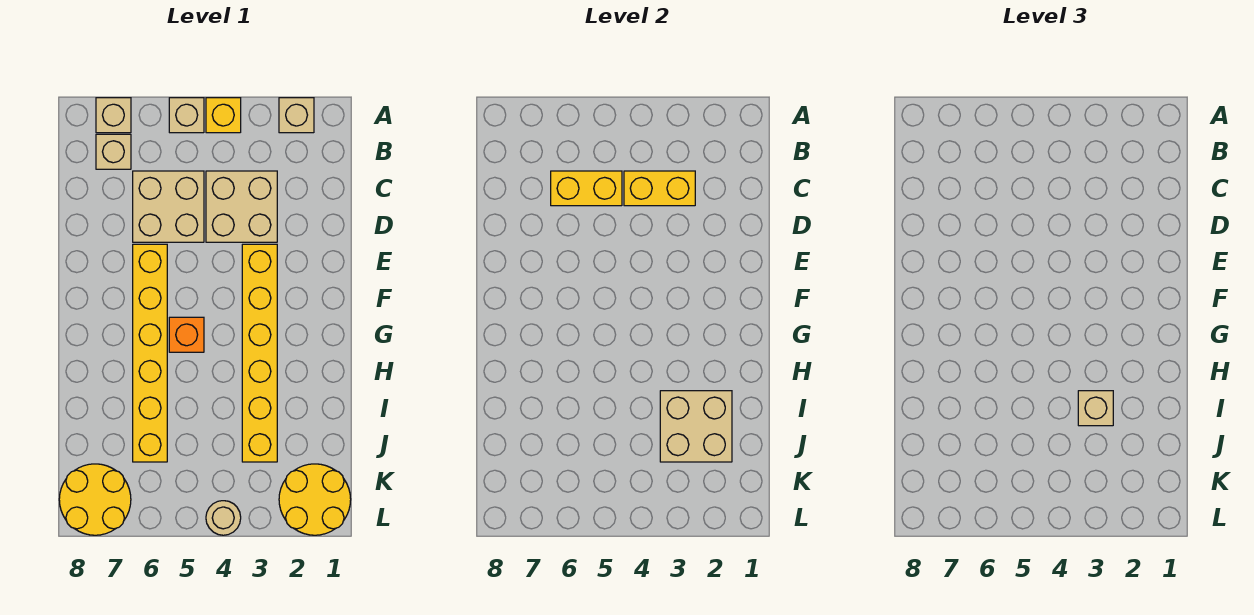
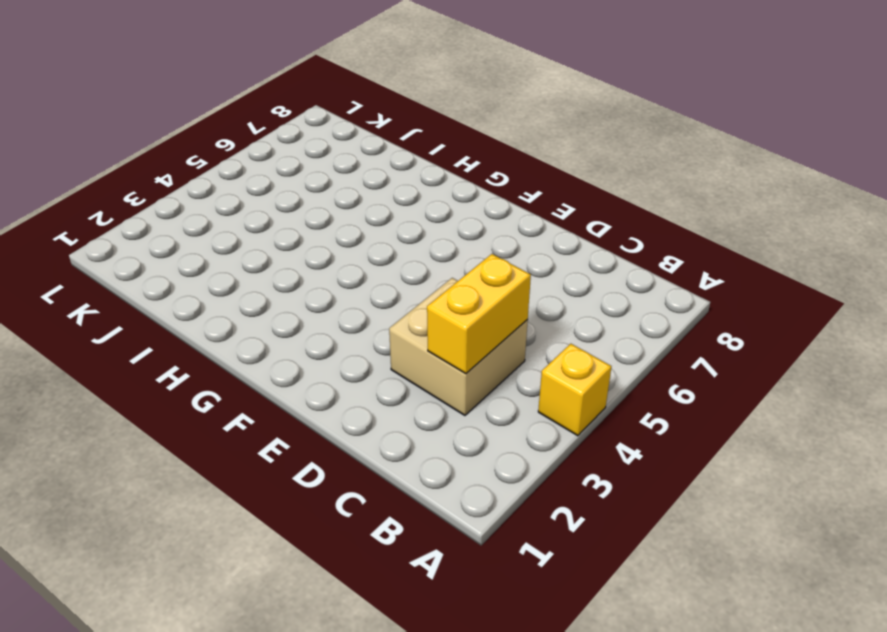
none -> tan 1x1 brick [279,98,314,133]
none -> tan 1x1 brick [169,98,204,133]
none -> tan 1x1 brick [96,98,131,133]

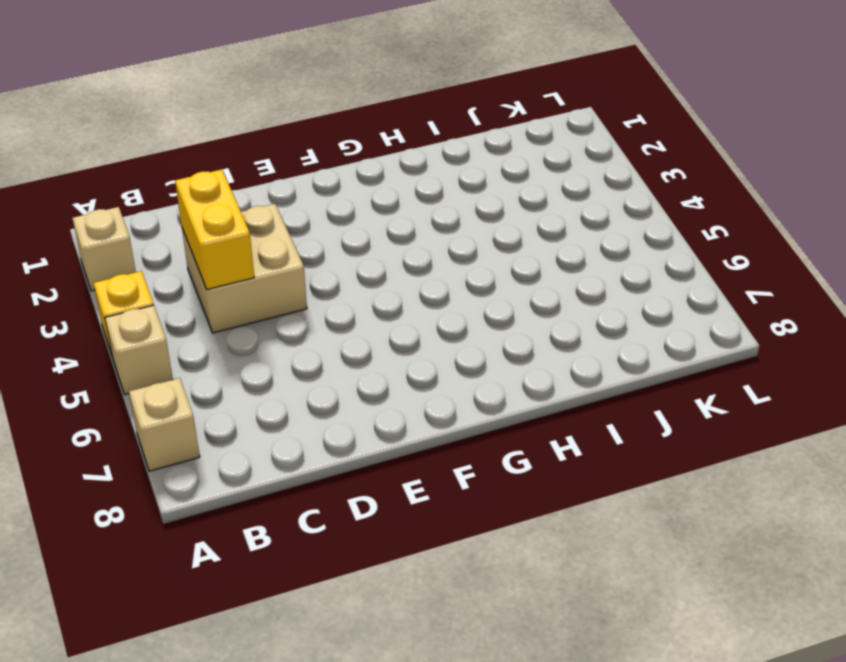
none -> tan 1x1 brick [96,134,131,169]
none -> tan 2x2 brick [133,171,204,242]
none -> yellow 1x6 brick [242,244,277,462]

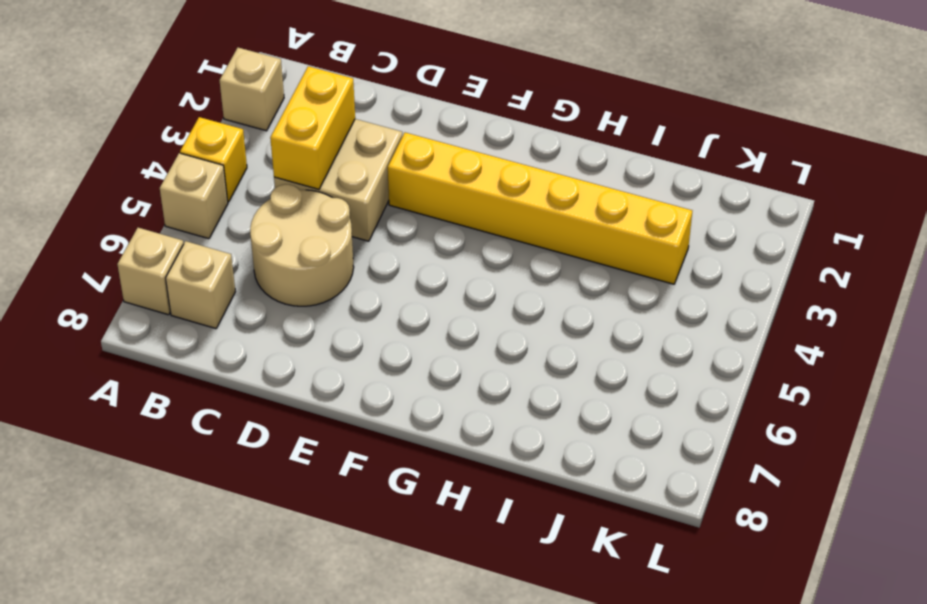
tan 2x2 round brick [250,184,354,306] -> tan 2x2 brick [133,171,204,242]
none -> yellow 1x6 brick [133,244,167,462]
none -> orange 1x1 brick [169,317,204,352]
none -> yellow 2x2 round brick [279,464,351,535]

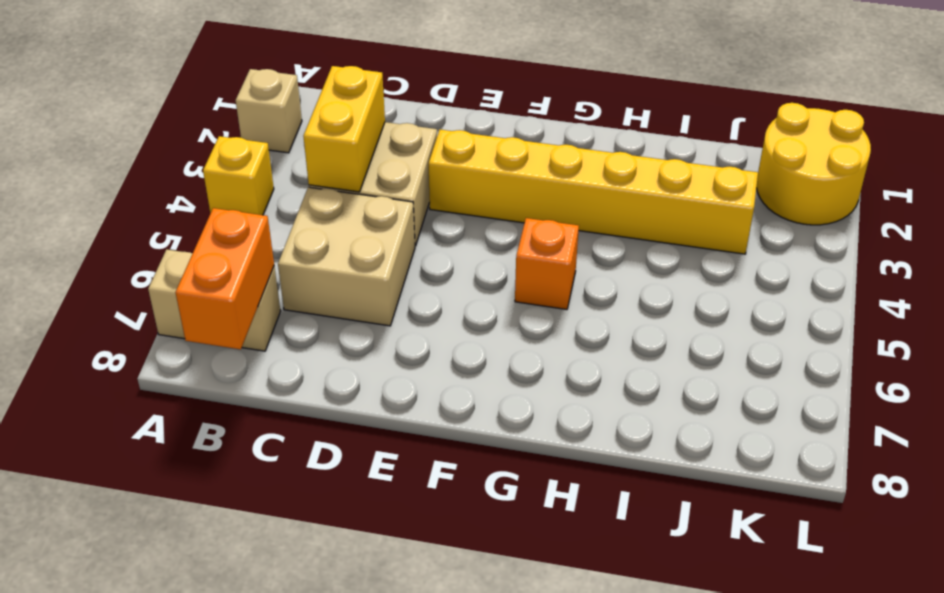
orange 1x2 brick [175,208,274,349] -> none
none -> tan 1x1 brick [169,98,204,133]
none -> yellow 1x6 brick [133,244,167,462]
none -> yellow 2x2 round brick [59,464,131,535]

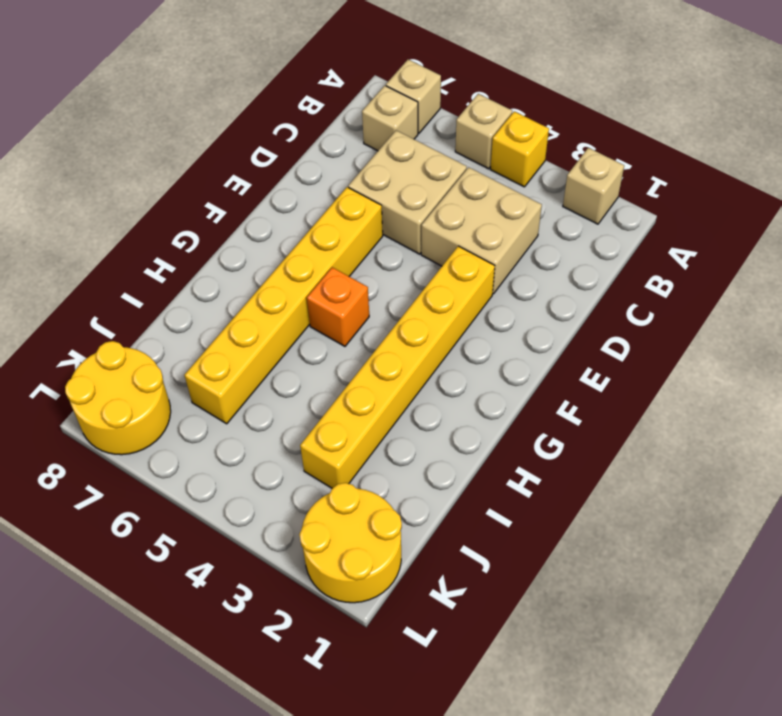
none -> tan 1x1 round brick [206,501,241,535]
none -> yellow 1x2 brick [624,171,695,206]
none -> yellow 1x2 brick [551,171,622,206]

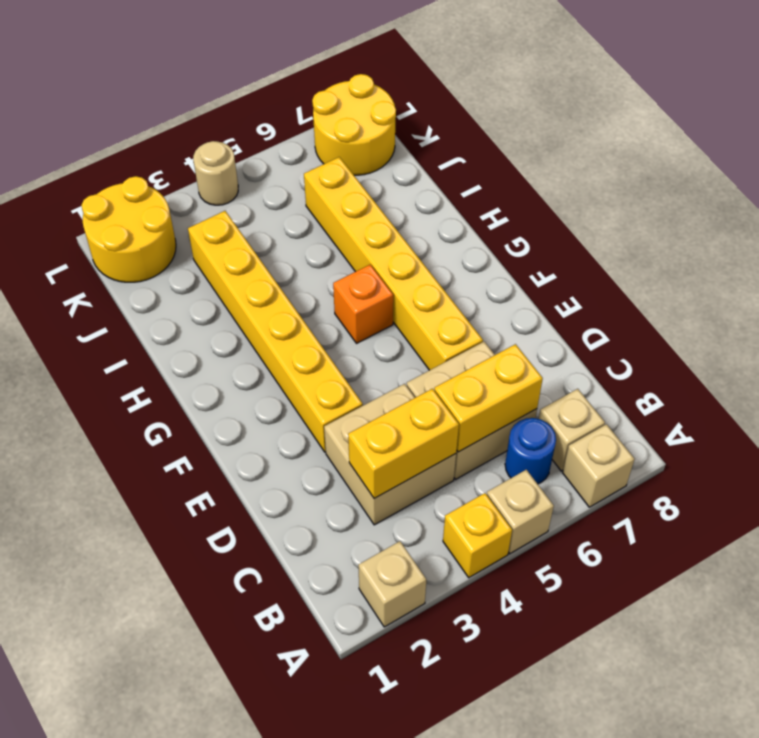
blue 1x1 round brick [505,418,556,484] -> none
none -> tan 2x2 brick [660,391,732,462]
none -> tan 1x1 brick [1078,391,1113,426]

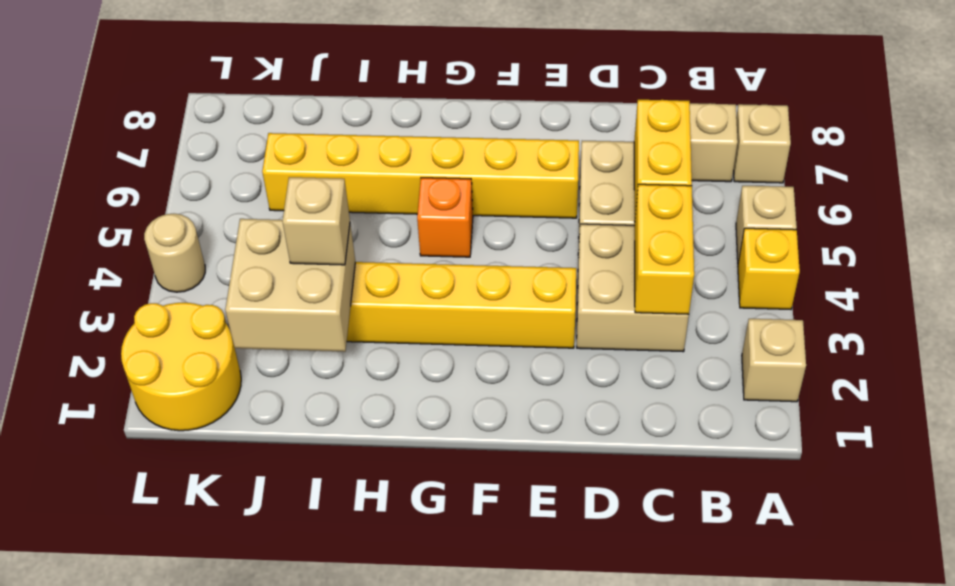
none -> yellow 2x2 round brick [59,464,131,535]

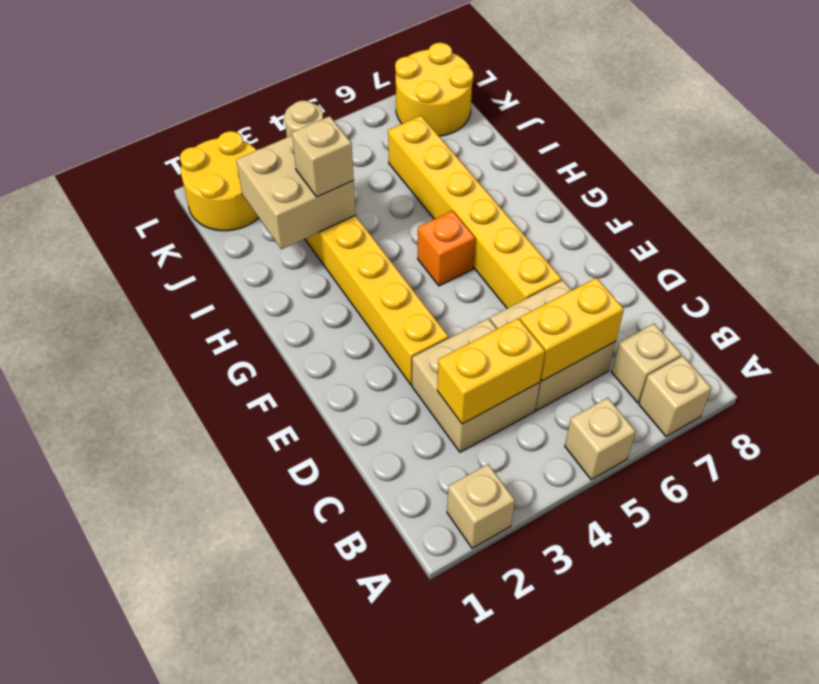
none -> yellow 1x1 brick [206,98,241,133]

